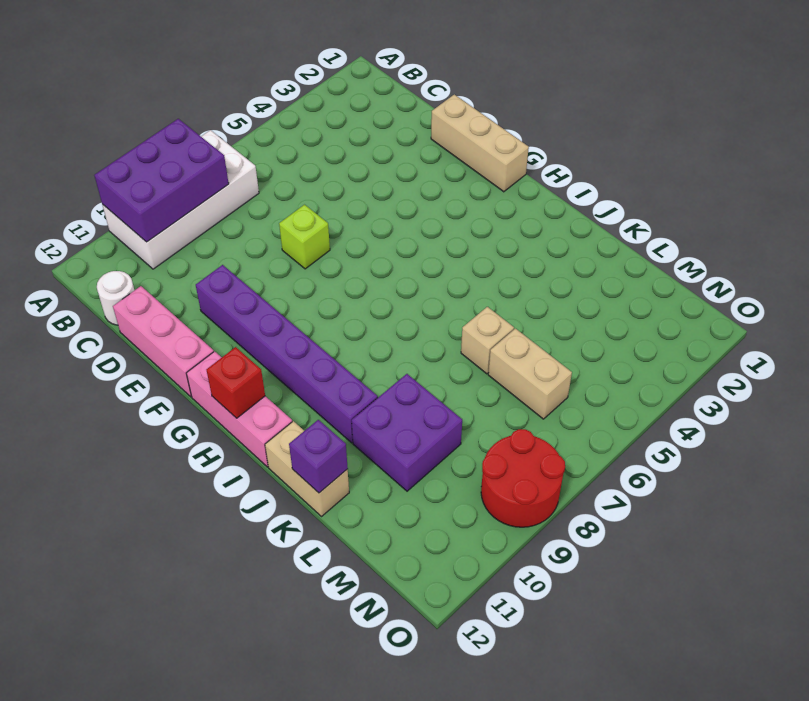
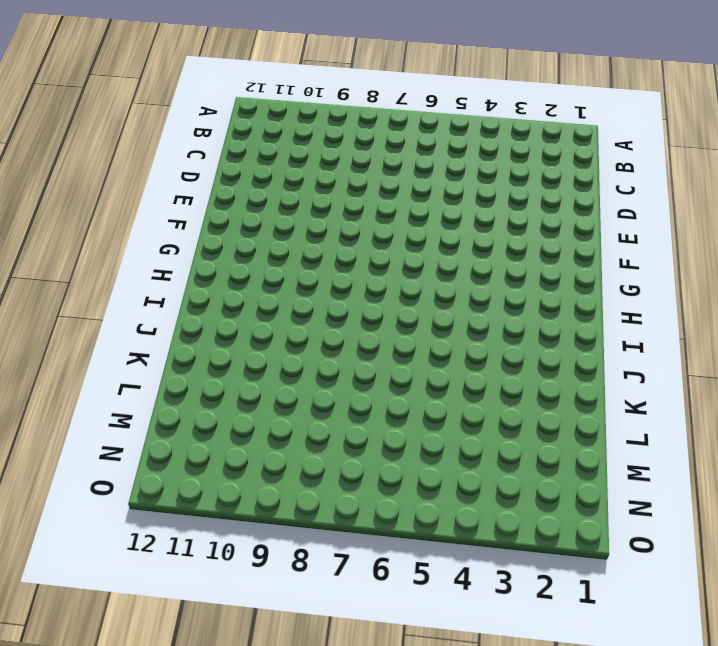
none -> white 2x4 brick [102,130,259,269]
none -> white 1x1 round brick [97,271,134,325]
none -> pink 1x3 brick [113,286,214,397]

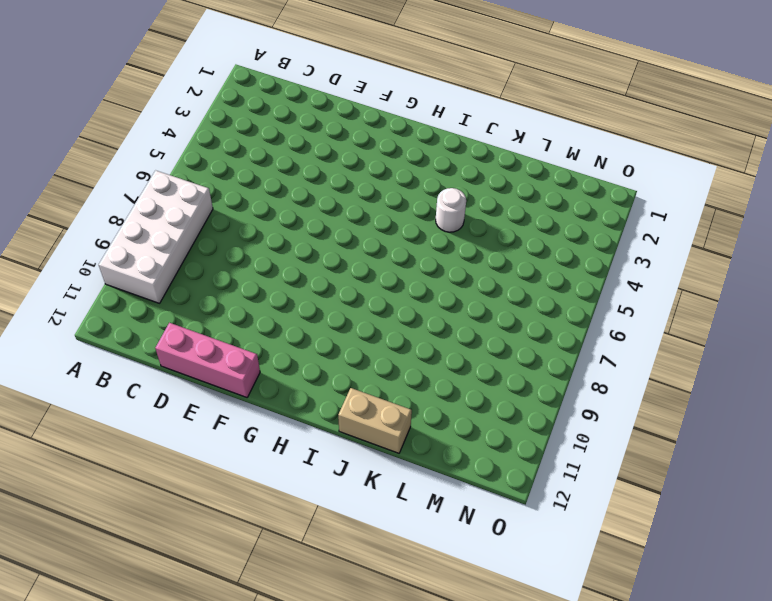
white 1x1 round brick [436,188,466,232] -> white 1x1 round brick moved to [97,271,134,325]
none -> tan 1x3 brick [431,94,529,192]
none -> lime 1x1 brick [279,205,330,269]
none -> purple 1x6 brick [196,265,378,443]

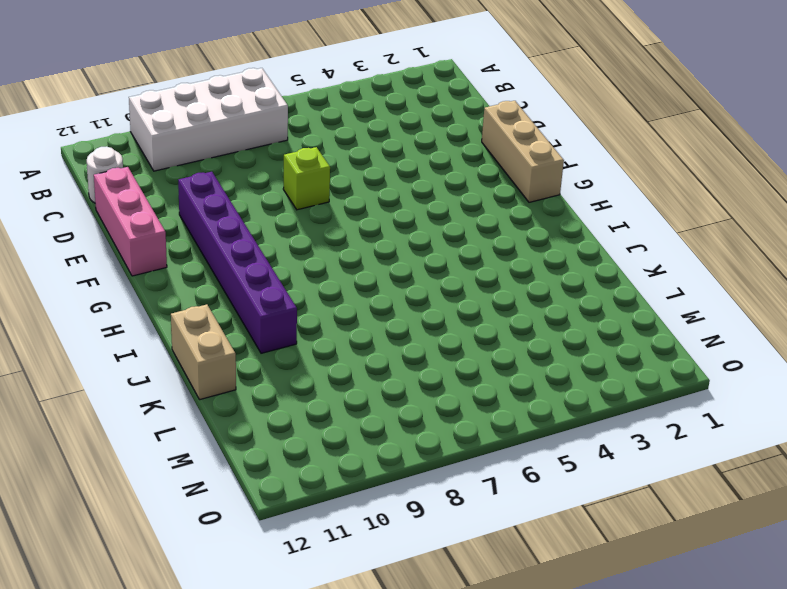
none -> pink 1x3 brick [186,351,292,467]
none -> tan 1x1 brick [461,307,514,374]
none -> purple 2x2 brick [352,374,462,491]

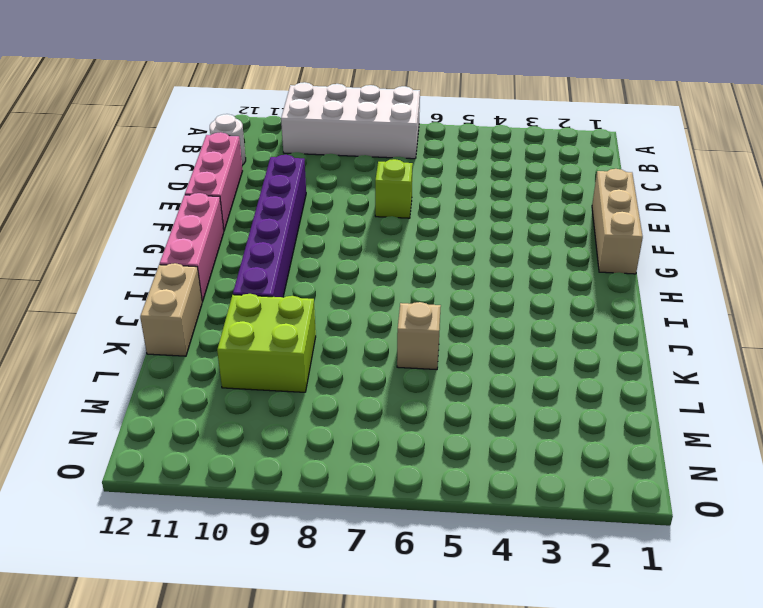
lime 2x2 brick [217,294,316,392] -> purple 2x2 brick [352,374,462,491]
none -> tan 1x2 brick [488,328,572,419]
none -> red 2x2 round brick [481,429,565,527]
none -> purple 2x3 brick [94,119,229,242]

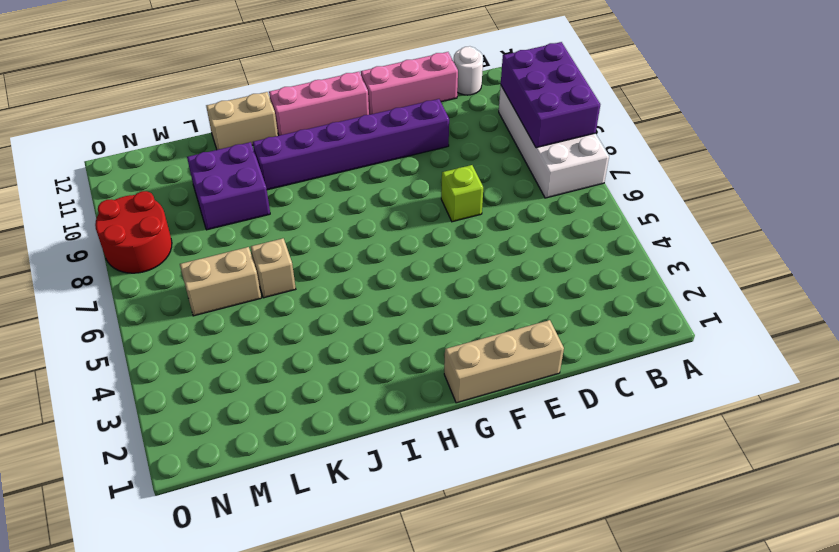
none -> red 1x1 brick [206,347,265,418]
none -> purple 1x1 brick [289,420,348,493]

